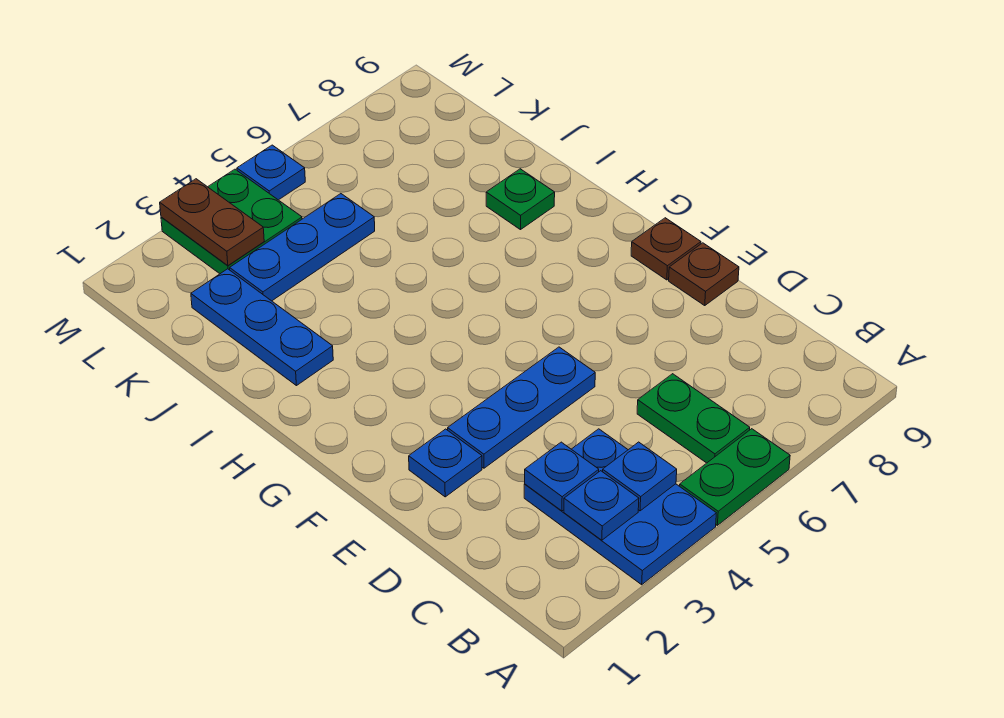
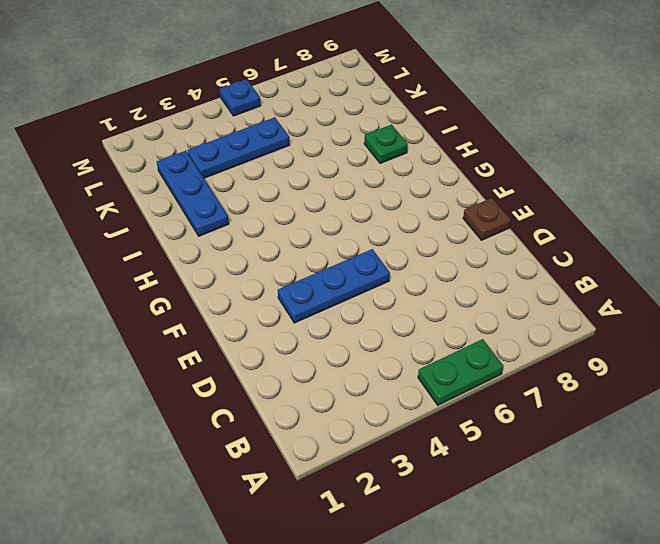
none -> blue 2x3 plate [524,429,716,585]
none -> green 1x2 plate [637,374,750,463]
none -> blue 1x1 plate [409,429,482,497]

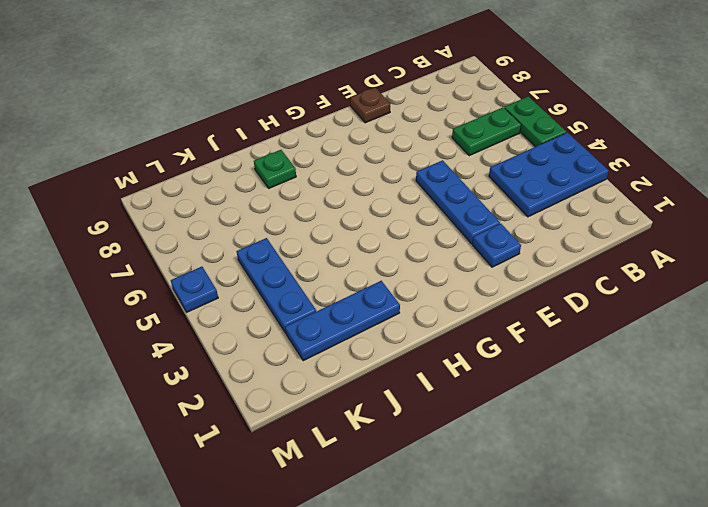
none -> brown 1x1 plate [631,218,701,280]
none -> green 2x2 plate [161,169,302,274]
none -> blue 1x1 plate [564,471,639,540]

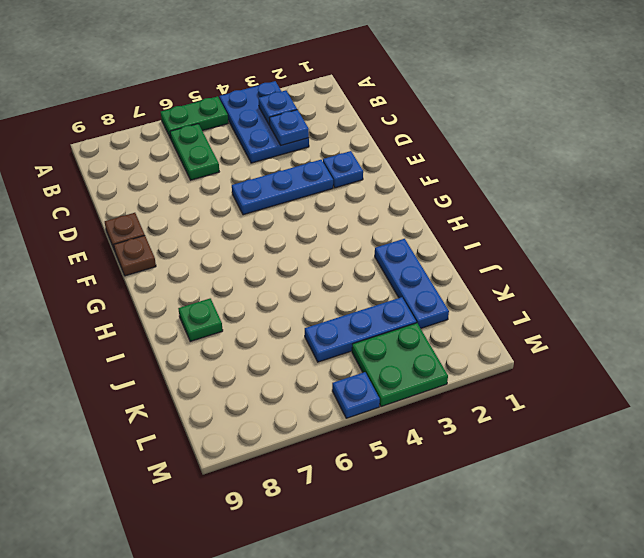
none -> blue 1x1 plate [602,442,677,511]
none -> brown 1x2 plate [160,179,264,266]

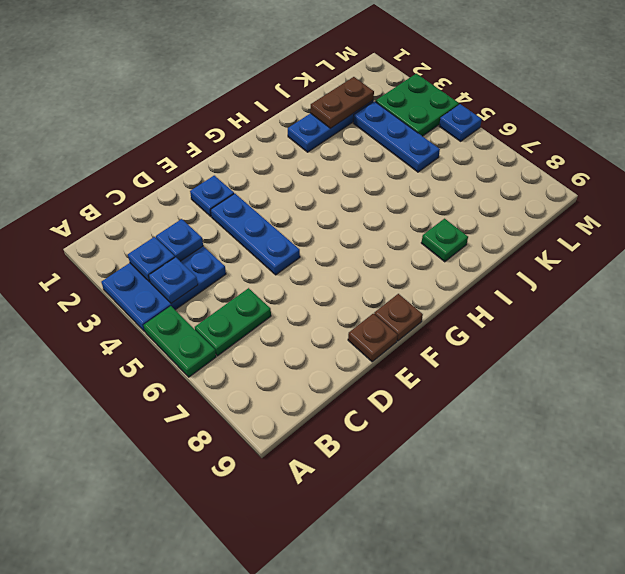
brown 1x2 plate [310,77,374,128] -> brown 1x2 plate moved to [160,179,264,266]

